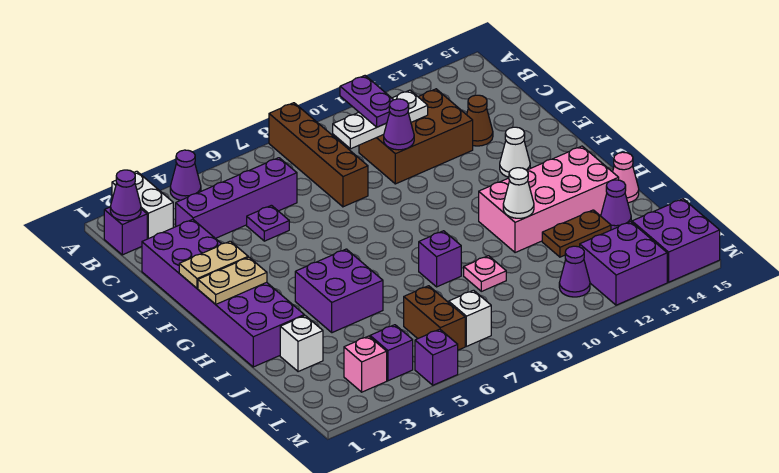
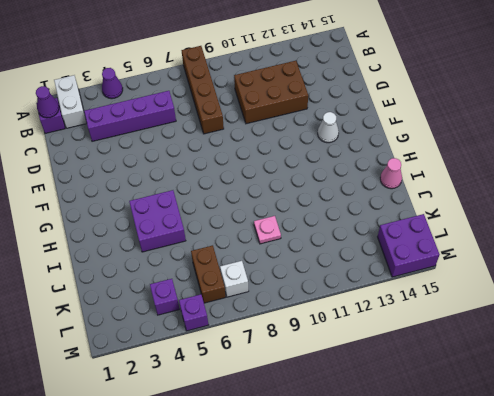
none -> purple 2x6 brick [142,219,304,367]
none -> purple 1x1 plate [247,205,289,241]
none -> brown 1x1 cone [467,95,493,146]
none -> pink 2x4 brick [479,146,619,253]

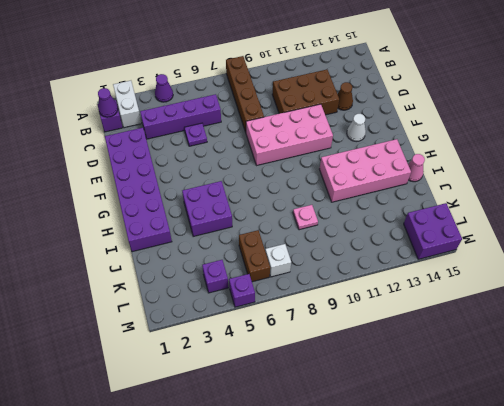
pink 2x4 brick [246,104,333,165] -> none
none -> purple 1x1 brick [419,231,461,287]
none -> white 1x1 brick [280,316,323,372]
none -> brown 1x2 plate [542,210,611,257]
none -> purple 1x1 cone [601,180,631,230]

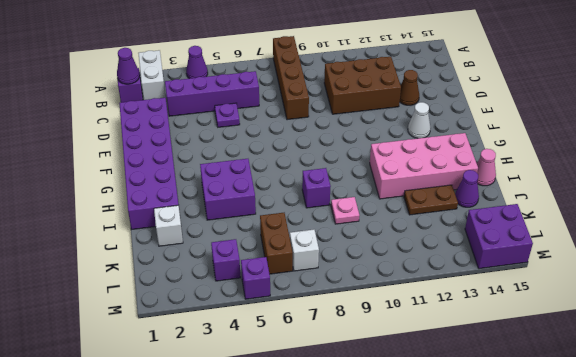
none -> pink 1x1 brick [344,336,387,392]
none -> purple 1x1 cone [559,246,590,297]
none -> purple 2x2 brick [580,222,667,305]
none -> white 1x3 plate [333,90,428,149]

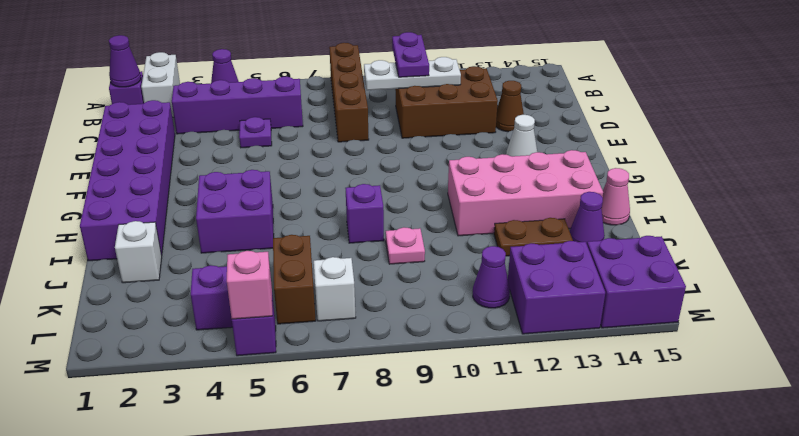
pink 1x1 brick [227,251,272,319] -> pink 1x1 brick moved to [344,336,387,392]
none -> purple 1x1 cone [384,99,414,150]
none -> tan 1x2 plate [179,241,248,288]
none -> tan 1x2 plate [198,257,267,304]
none -> white 1x1 cone [503,168,534,218]

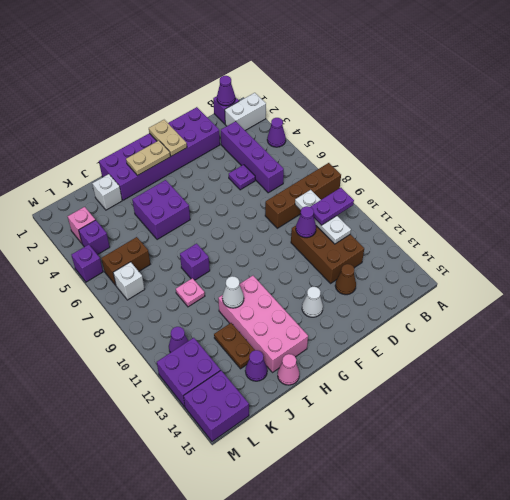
tan 1x2 plate [126,141,170,176] -> tan 1x2 plate turned to [198,257,267,304]

